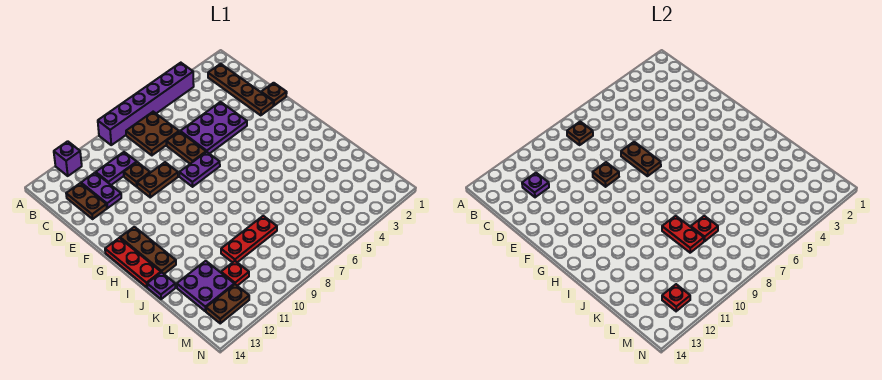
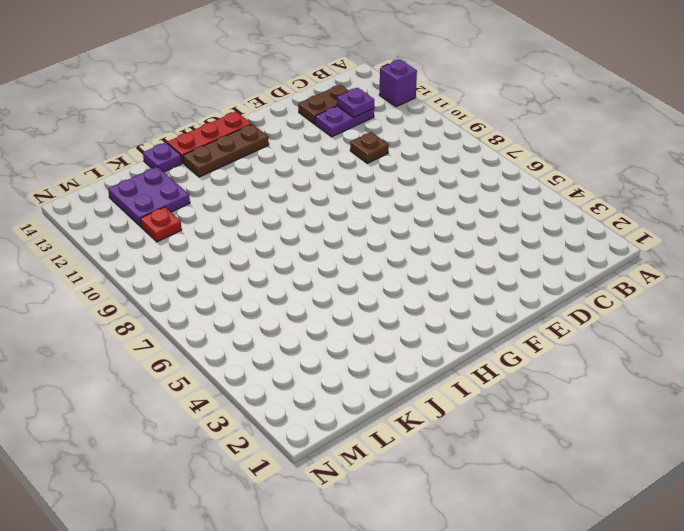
none -> purple 1x6 brick [98,63,194,145]
none -> brown 1x4 plate [208,64,273,115]
none -> brown 2x2 plate [126,112,179,155]

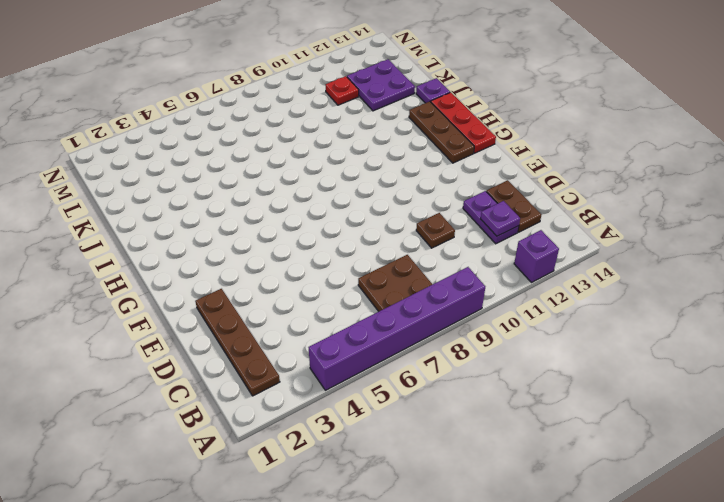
none -> purple 1x2 plate [96,152,137,185]
none -> purple 2x3 plate [180,102,247,154]
none -> brown 1x2 plate [166,132,206,164]

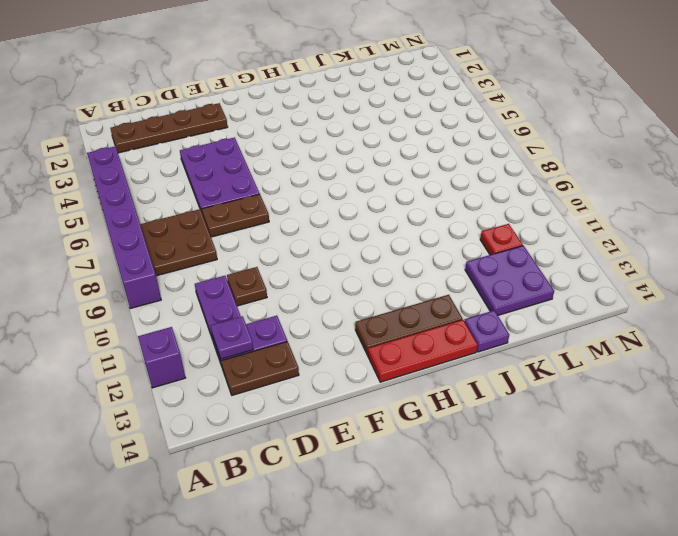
none -> brown 1x1 plate [261,83,287,106]
none -> brown 1x2 plate [137,162,178,197]
none -> purple 1x2 plate [179,152,220,187]

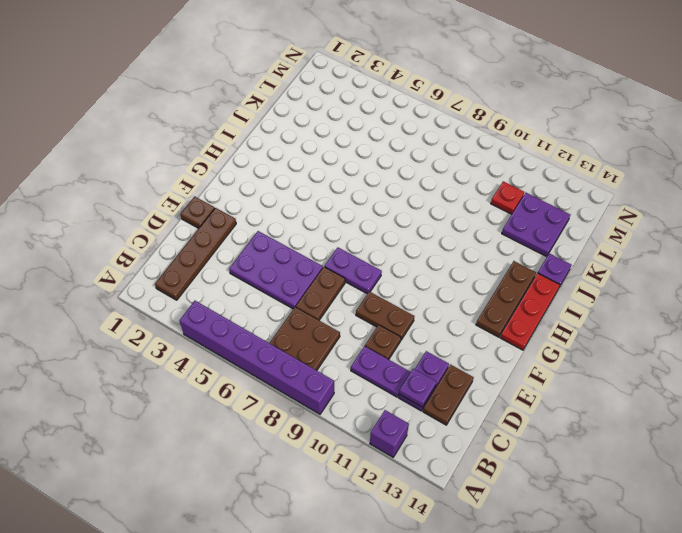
none -> red 1x3 plate [221,216,277,263]
none -> brown 1x2 plate [206,284,249,323]
none -> brown 1x1 plate [567,122,593,145]

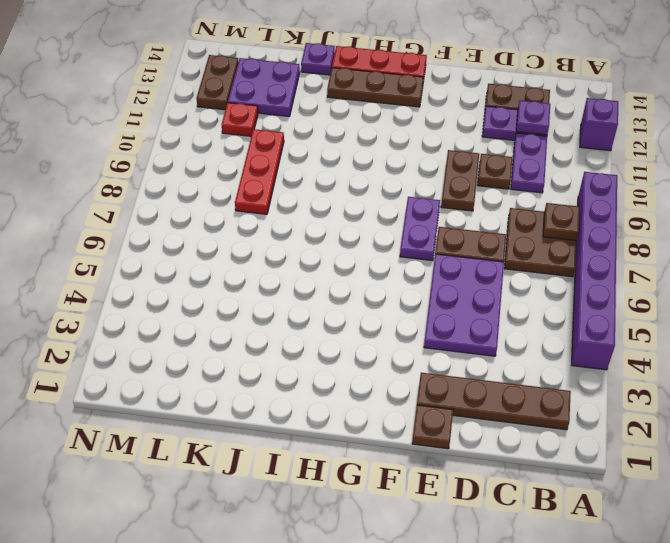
none -> brown 1x2 plate [621,142,661,176]
none -> brown 1x1 plate [593,162,619,187]
none -> red 1x2 plate [662,216,704,253]

